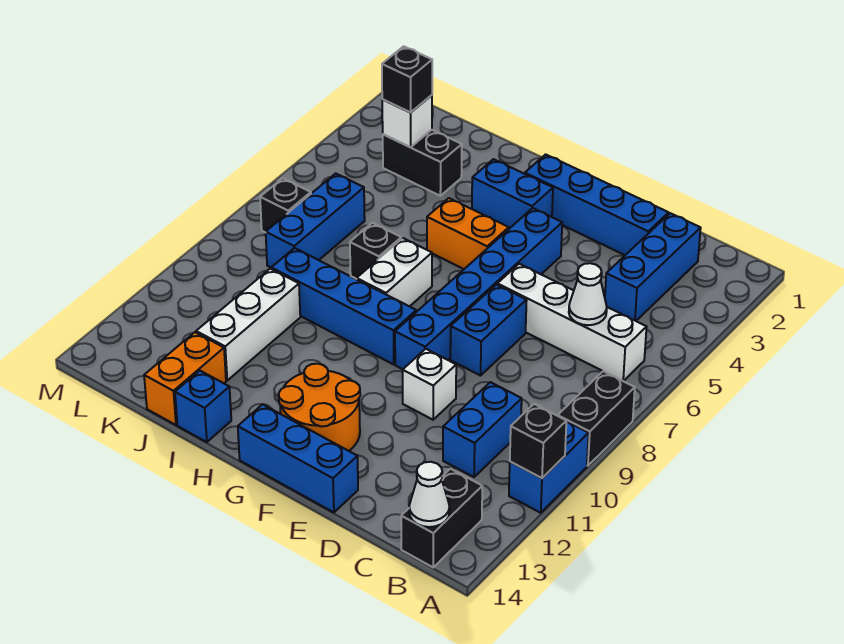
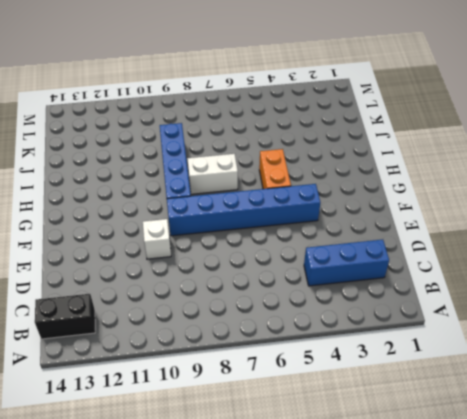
none -> black 1x2 brick [558,371,635,466]
none -> blue 1x2 brick [509,422,589,513]
none -> white 1x4 brick [497,264,647,381]

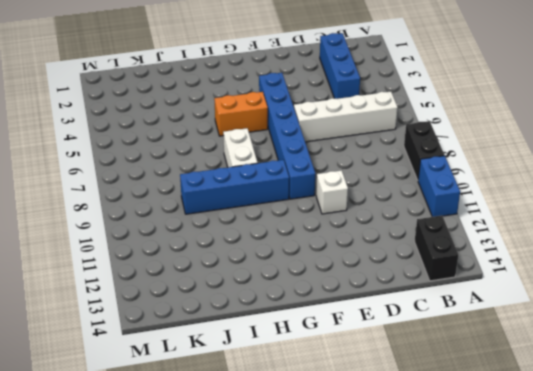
none -> blue 1x2 brick [443,382,522,477]
none -> blue 1x4 brick [525,154,669,255]
none -> blue 1x2 brick [450,285,527,376]

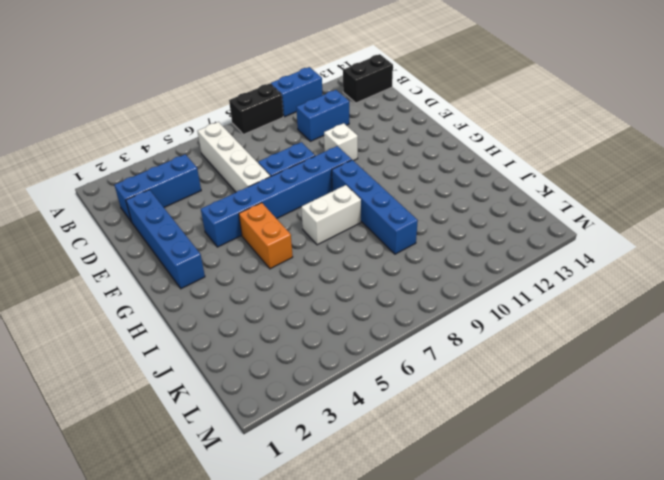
none -> blue 1x3 brick [238,405,358,512]
none -> orange 2x2 round brick [279,364,360,451]
none -> blue 1x2 brick [472,159,553,229]

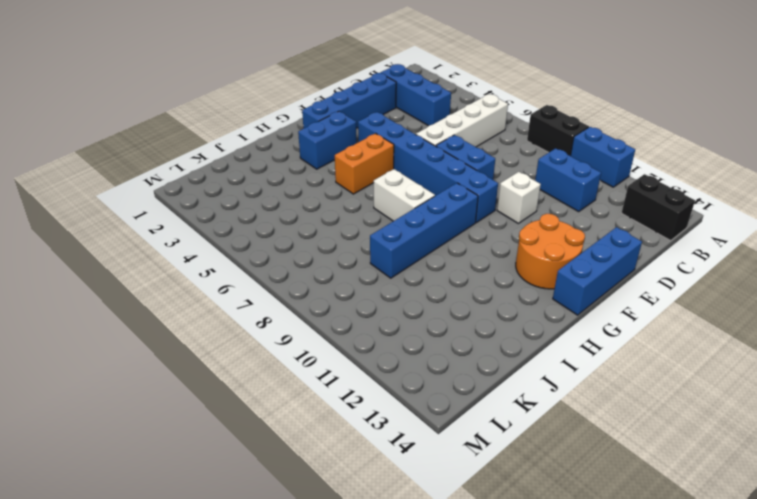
none -> black 1x1 brick [350,223,401,279]
none -> blue 1x1 brick [175,371,231,442]
none -> black 1x2 brick [383,130,462,196]

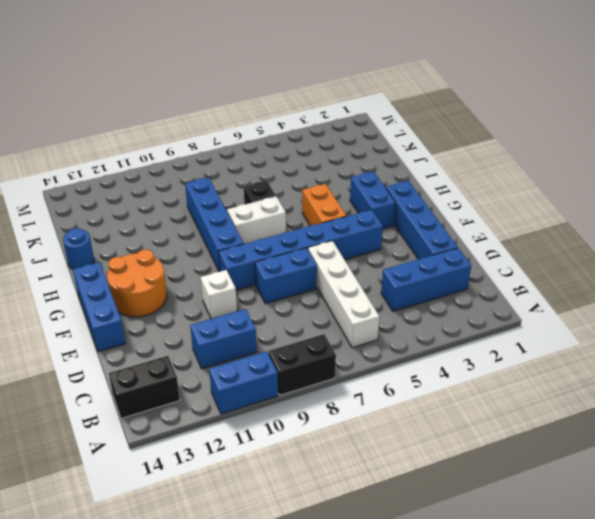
blue 1x1 round brick [63,228,94,269] -> blue 1x1 brick [175,371,231,442]
none -> black 1x2 brick [383,130,462,196]
none -> white 1x3 brick [196,269,300,380]
none -> orange 1x2 brick [144,332,226,425]

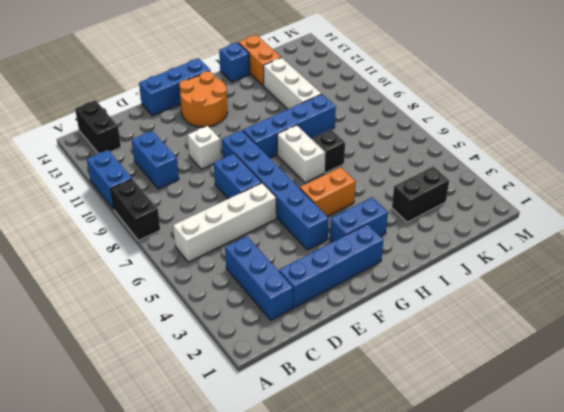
none -> blue 1x3 brick [266,173,365,267]
none -> black 1x1 brick [260,178,311,233]
none -> black 1x1 brick [510,404,567,478]

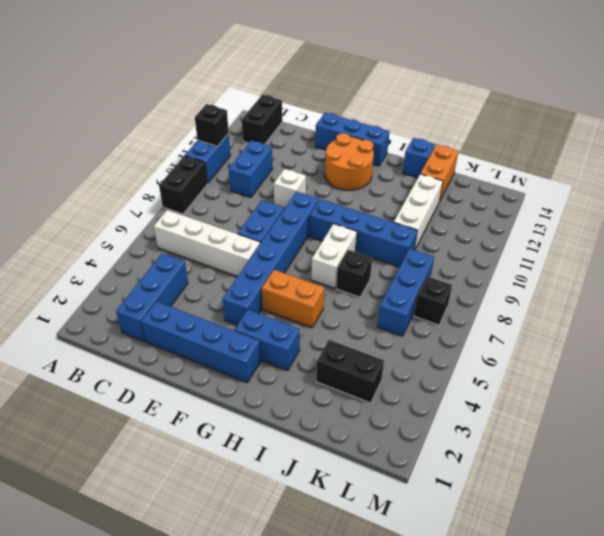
none -> white 1x1 cone [409,462,450,527]
none -> white 1x1 cone [569,263,607,325]
none -> white 1x1 brick [382,95,432,147]

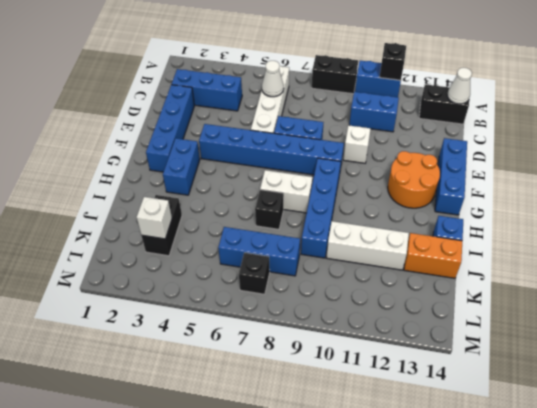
none -> orange 1x2 brick [427,198,509,269]
none -> black 1x1 brick [382,46,432,112]

